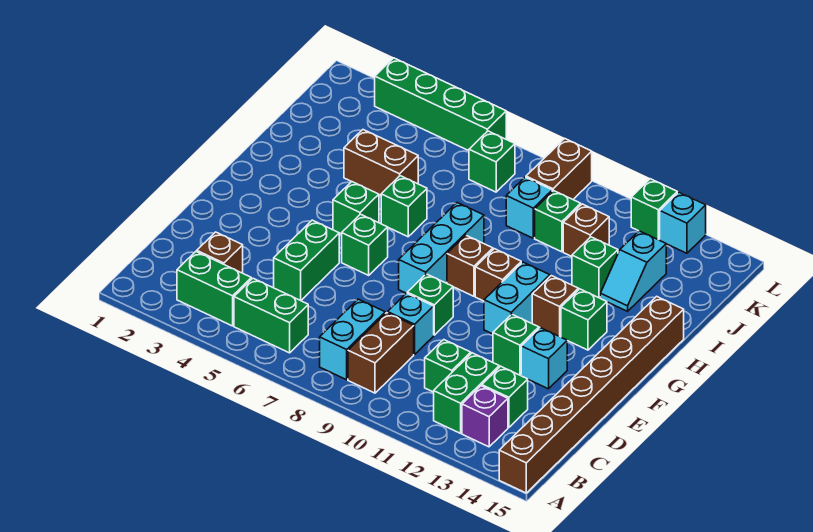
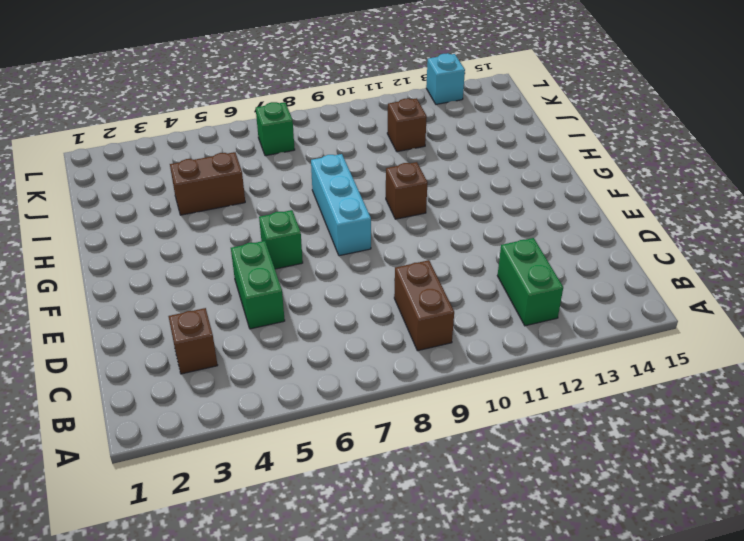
none -> brown 1x8 brick [499,296,684,493]
none -> green 1x2 brick [177,251,251,326]
none -> green 1x2 brick [234,278,308,353]
none -> cyan 1x2 brick [320,299,385,380]

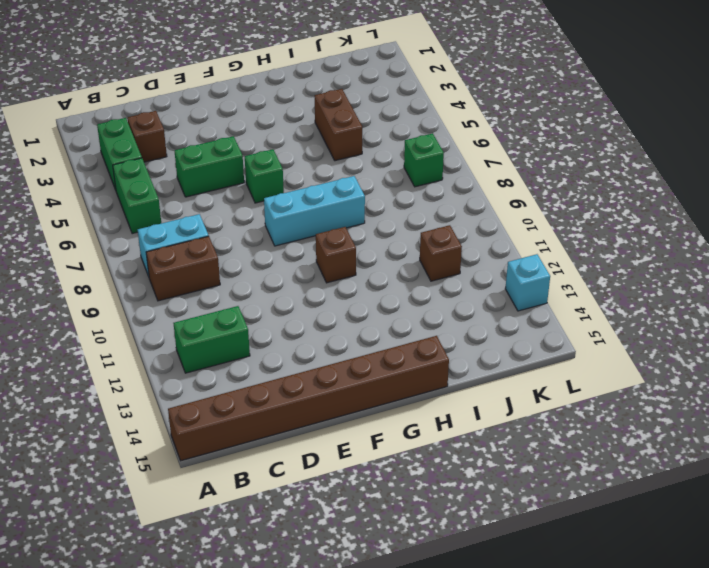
none -> purple 1x1 brick [462,386,508,447]
none -> green 1x1 brick [425,340,471,392]
none -> green 1x1 brick [482,366,528,428]
none -> cyan 1x1 brick [388,293,434,354]

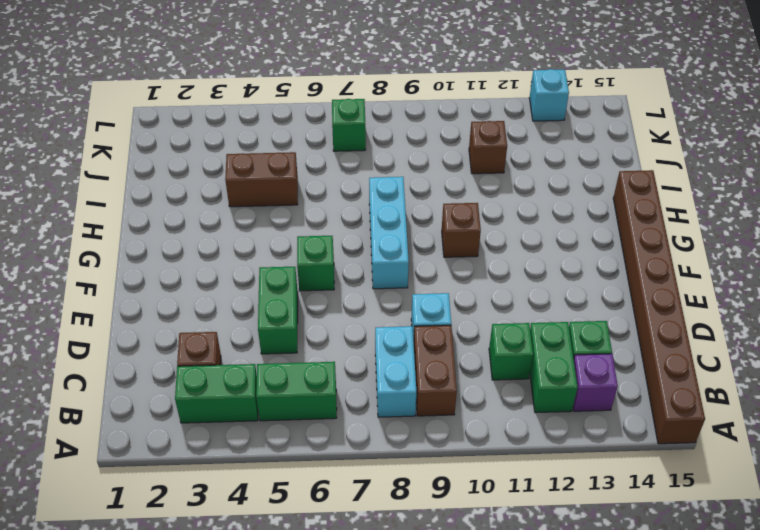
none -> green 1x1 brick [407,274,453,335]
none -> green 1x1 brick [493,314,539,375]
none -> cyan 1x1 brick [521,328,567,389]
none -> cyan 1x2 brick [484,262,550,334]

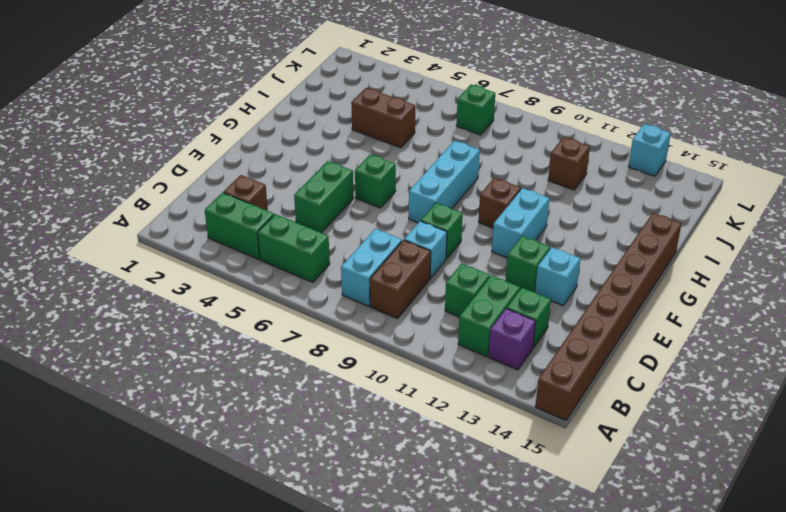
none -> green 1x1 brick [333,182,379,234]
none -> brown 1x1 brick [447,235,493,296]
none -> brown 1x1 brick [532,276,578,336]
none -> green 1x1 brick [561,289,607,350]

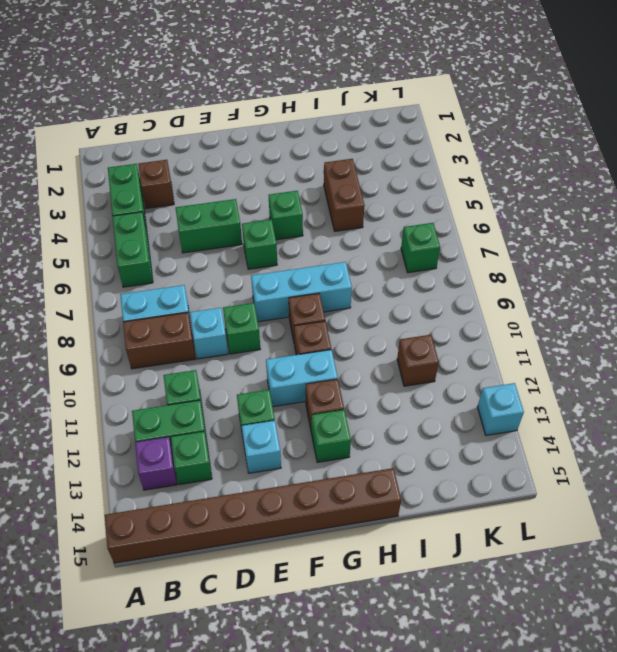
none -> green 1x1 brick [381,176,427,237]
none -> green 1x1 brick [572,237,618,298]
none -> cyan 1x2 slope [600,231,666,311]
none -> cyan 1x1 brick [506,177,552,238]

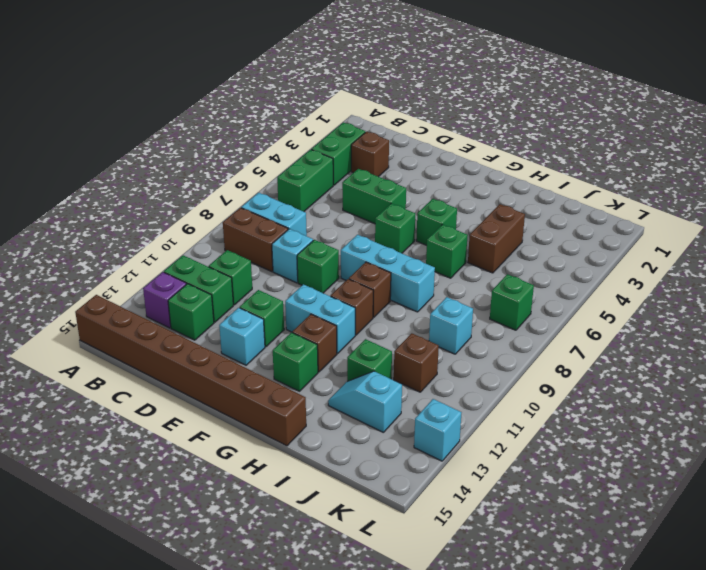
none -> green 1x1 brick [535,191,581,252]
none -> brown 1x2 brick [526,139,592,199]
none -> green 1x4 brick [375,58,506,151]
none -> green 1x1 brick [631,179,677,240]

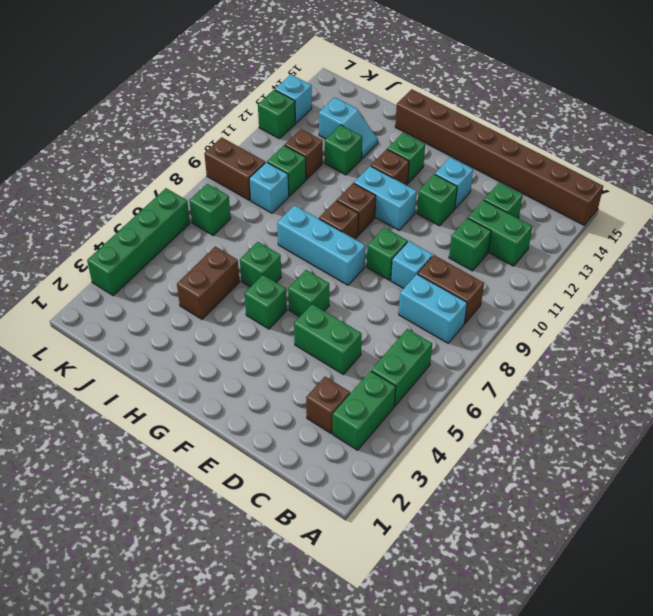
none -> purple 1x1 brick [462,386,508,447]

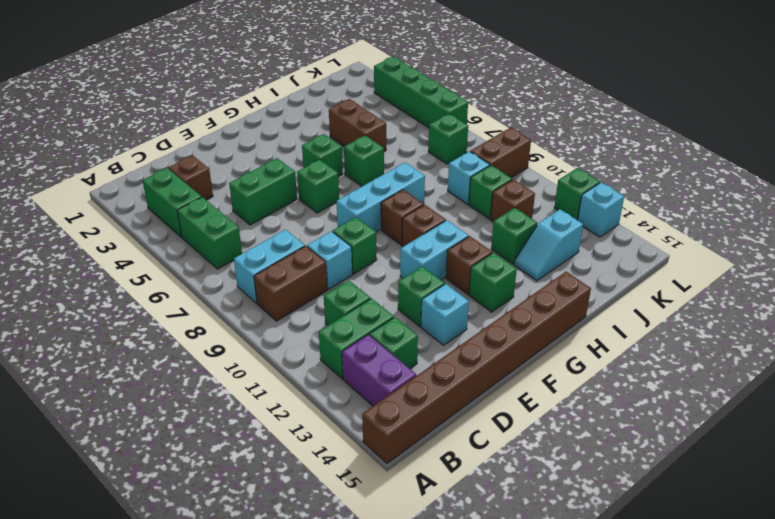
purple 1x2 brick [342,335,416,406] -> purple 1x1 brick [462,386,508,447]

